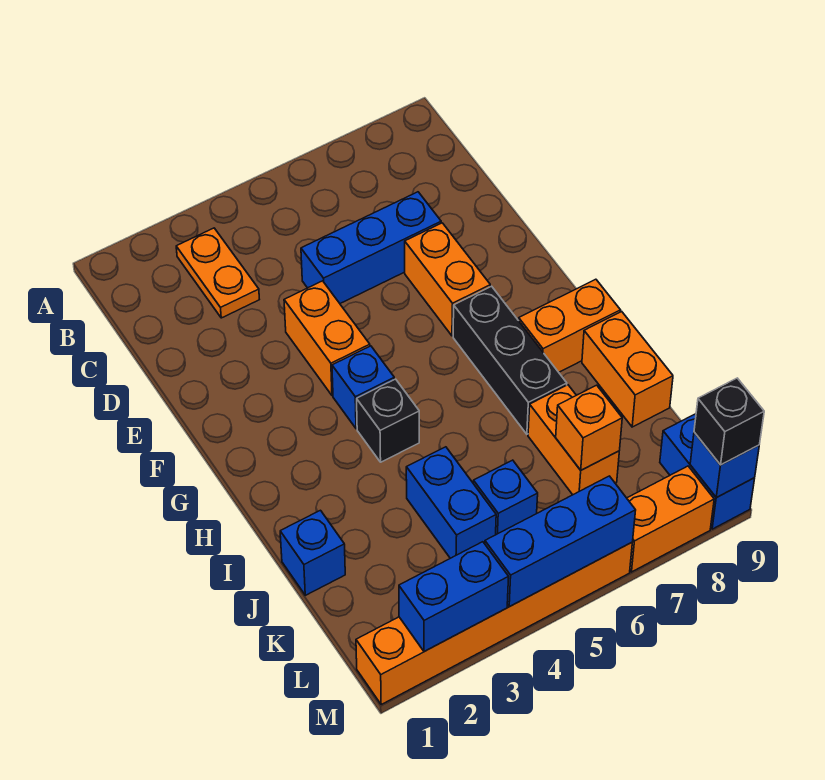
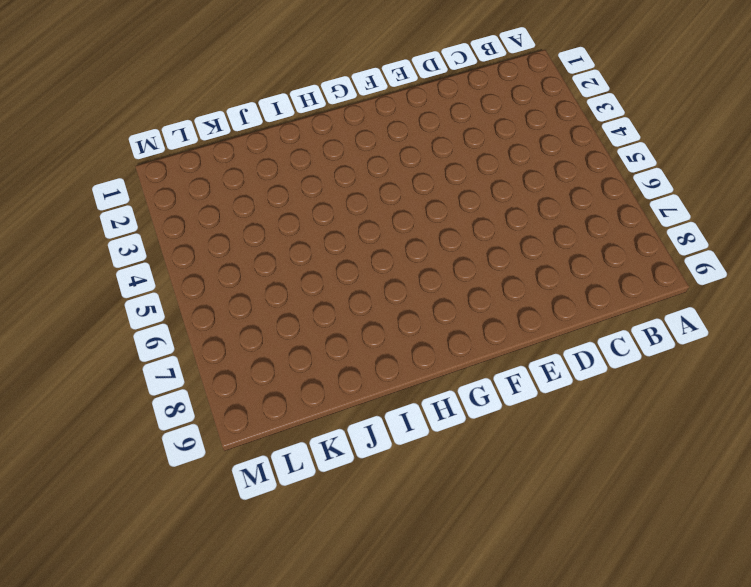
none -> orange 1x2 plate [176,228,259,318]
none -> blue 1x3 brick [301,192,441,303]
none -> orange 1x2 brick [284,281,370,396]

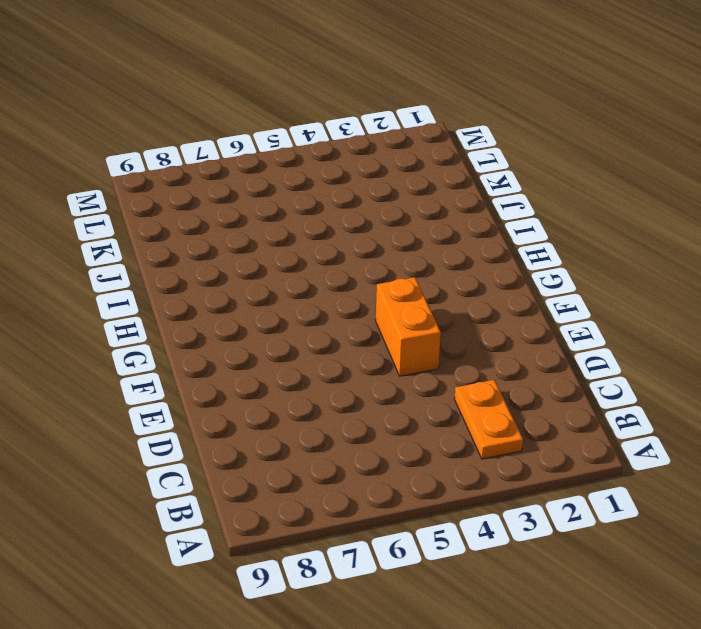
none -> blue 1x3 brick [301,192,441,303]
none -> orange 1x2 brick [405,223,490,336]
none -> blue 1x1 brick [332,346,394,429]

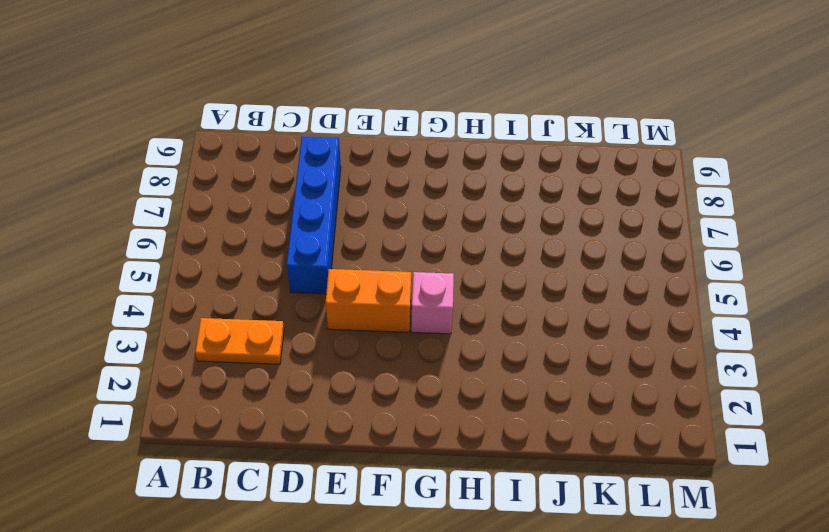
blue 1x4 brick [287,136,341,294] -> blue 1x3 brick [301,192,441,303]
pink 1x1 brick [411,272,454,334] -> blue 1x1 brick [332,346,394,429]
none -> orange 1x2 brick [405,223,490,336]
none -> black 1x3 brick [453,286,567,434]
none -> black 1x1 brick [357,379,419,462]

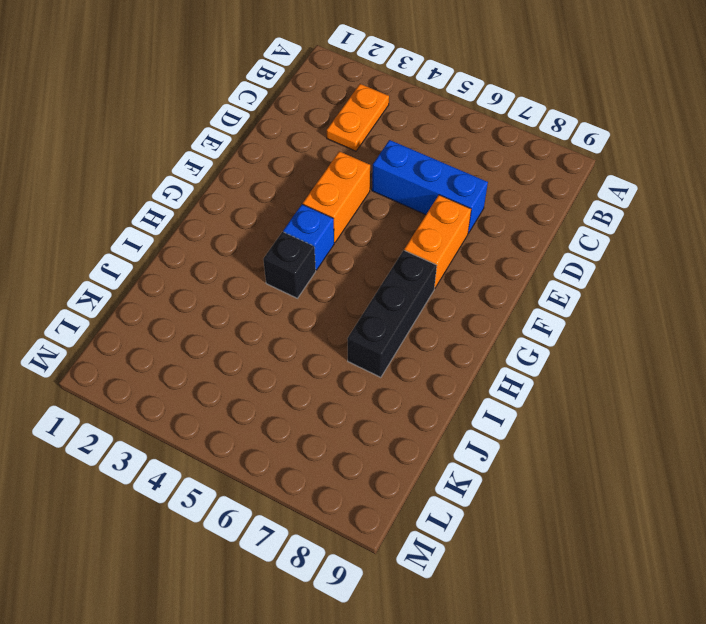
none -> orange 1x2 brick [519,279,621,372]
none -> orange 1x2 brick [582,312,673,427]
none -> blue 1x1 brick [280,510,345,595]

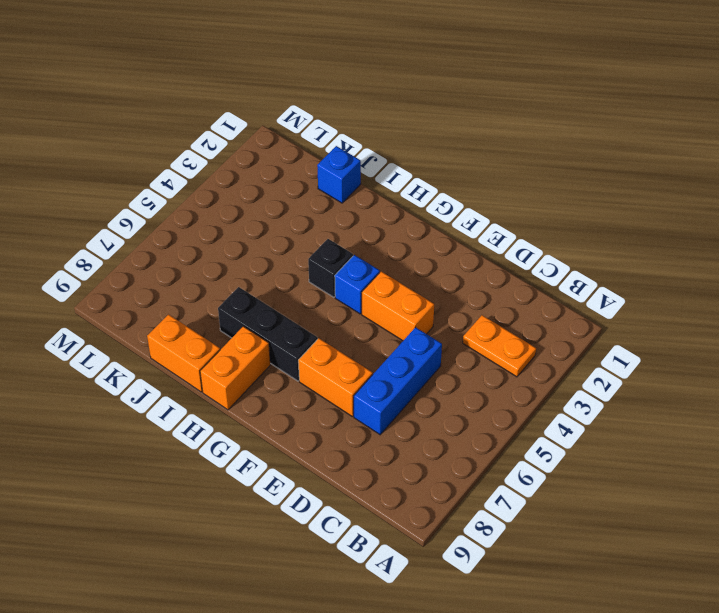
none -> blue 1x2 brick [406,447,496,558]
none -> orange 1x2 brick [528,385,619,495]
none -> blue 1x1 brick [473,460,538,535]

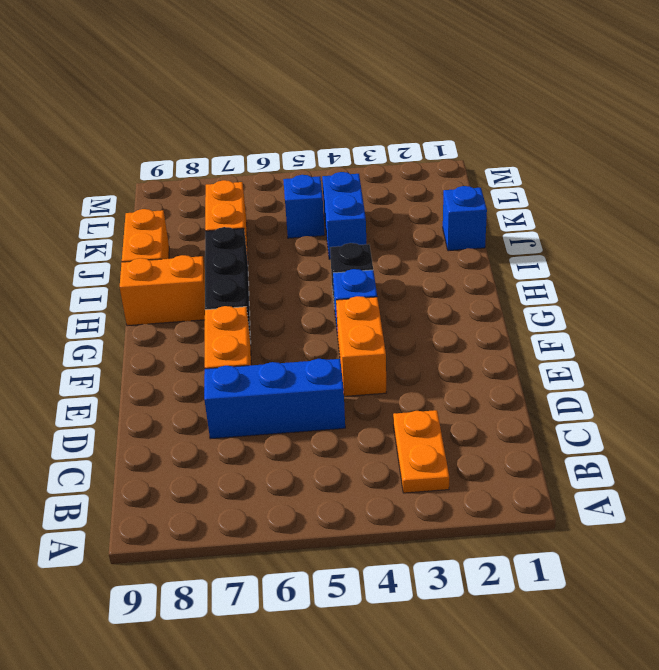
none -> blue 1x2 brick [660,414,755,529]
none -> orange 1x6 brick [356,543,632,704]
none -> orange 1x2 brick [627,466,714,572]

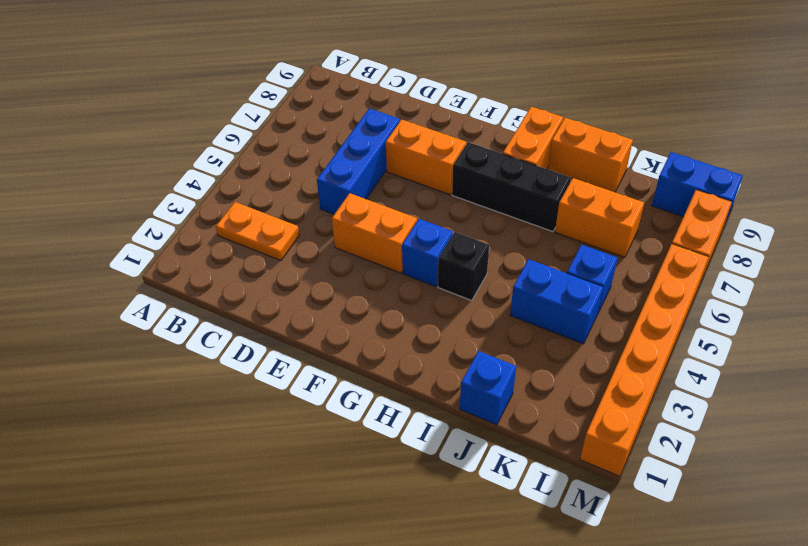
none -> orange 1x1 brick [556,385,622,470]
none -> blue 1x2 brick [399,542,509,652]
none -> blue 1x3 brick [485,476,636,607]

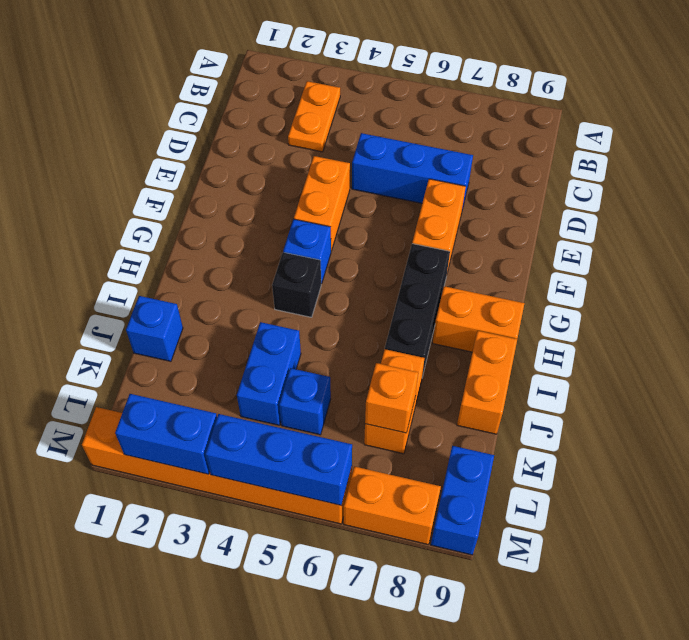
none -> blue 1x1 brick [690,432,759,498]
none -> black 1x1 brick [694,378,764,465]

